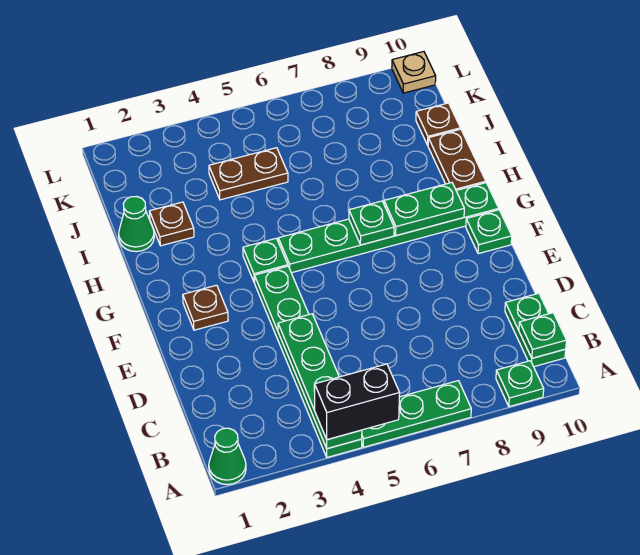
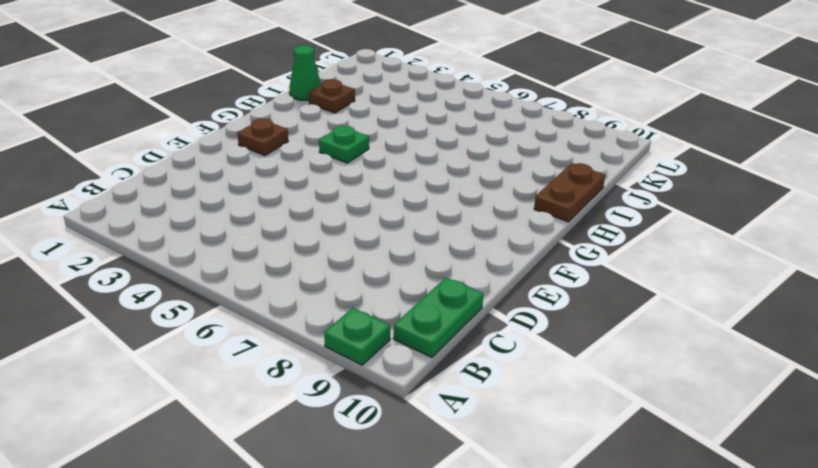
none -> green 1x1 cone [209,428,246,485]
none -> green 1x6 plate [254,266,362,457]
none -> green 1x3 plate [362,381,471,447]

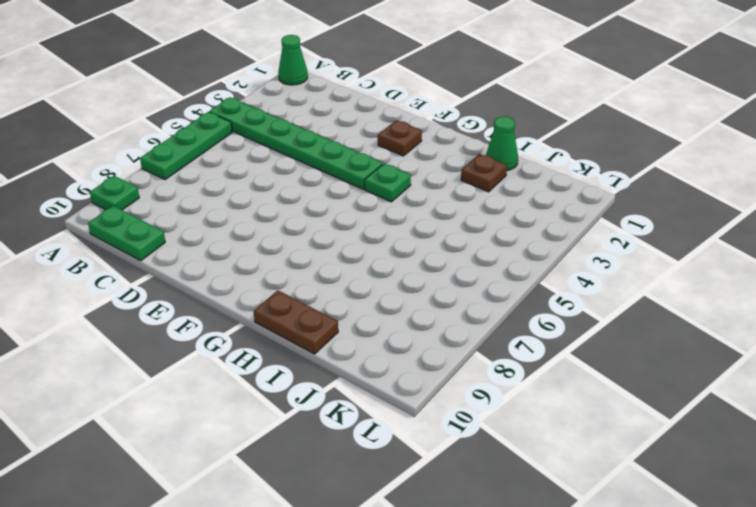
none -> green 1x1 plate [466,210,512,254]
none -> green 1x6 plate [278,183,499,273]
none -> brown 1x2 plate [209,148,288,200]

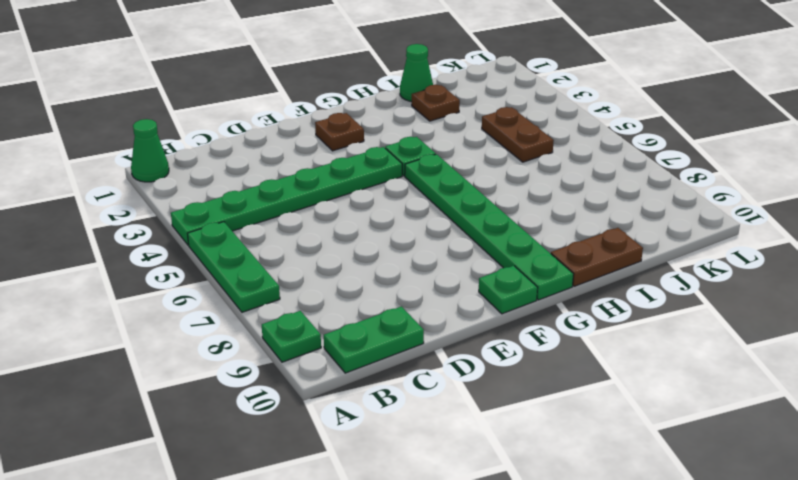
none -> brown 1x1 plate [416,103,460,145]
none -> tan 1x1 plate [392,52,436,93]
none -> green 1x4 plate [278,314,362,449]

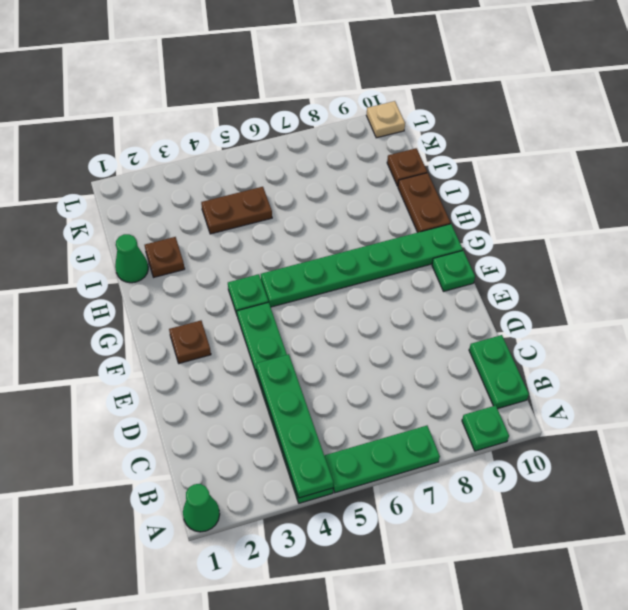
none -> green 1x1 plate [519,313,567,358]
none -> green 1x1 plate [349,201,394,245]
none -> green 1x2 plate [384,183,464,236]

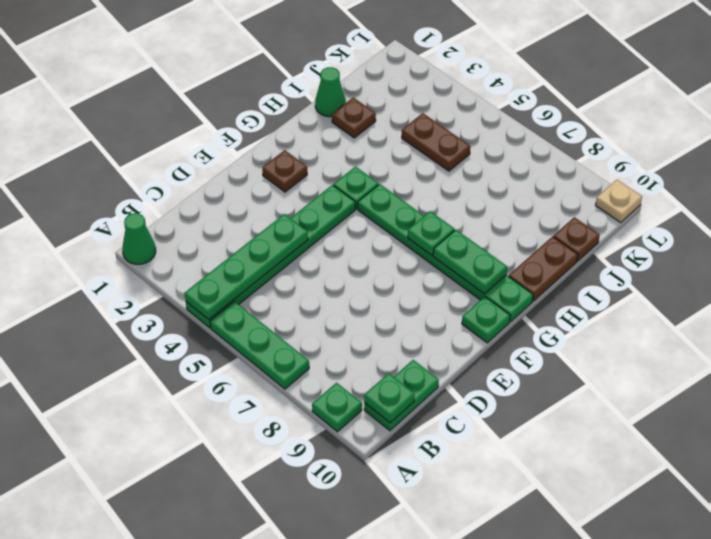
none -> black 1x2 brick [315,364,400,440]

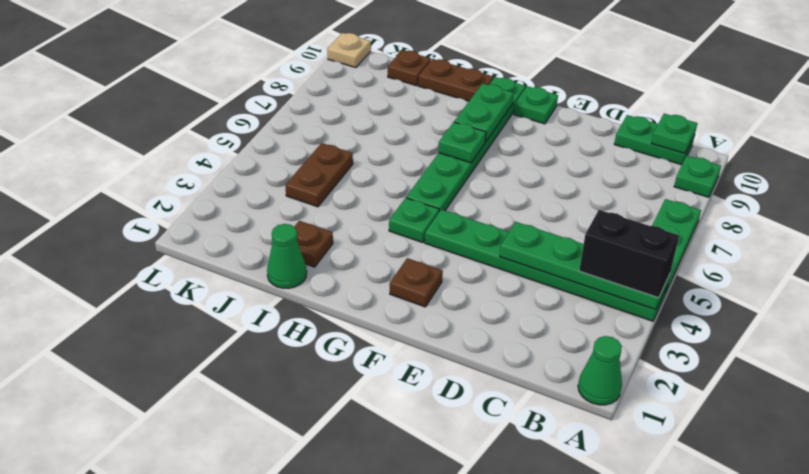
black 1x2 brick [579,210,679,298] -> black 1x2 brick turned to [315,364,400,440]

